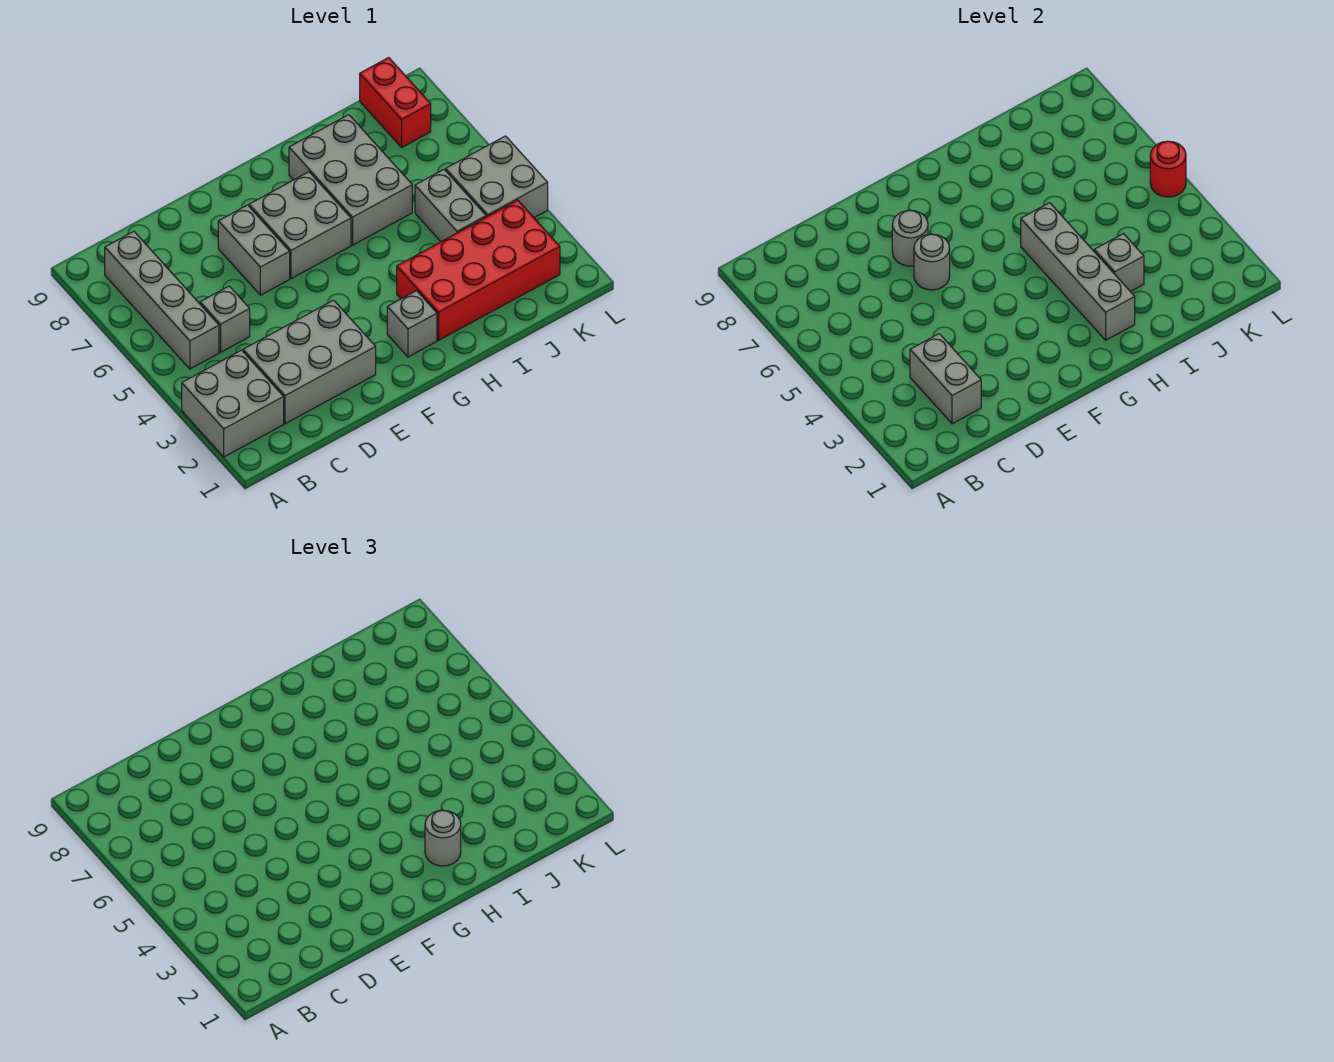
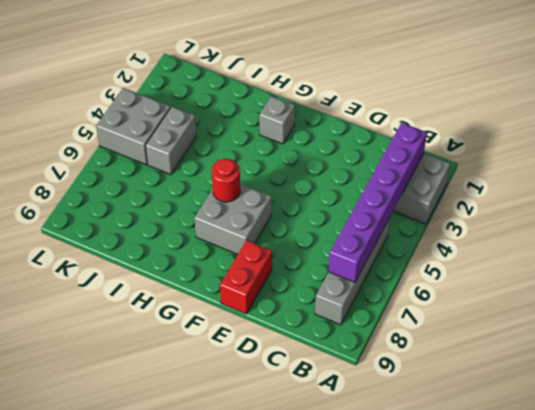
purple 1x6 brick [329,123,427,282] -> none
red 1x2 brick [220,240,272,314] -> red 1x2 brick moved to [360,58,431,147]
red 1x1 round brick [212,159,240,202] -> red 1x1 round brick moved to [1150,141,1186,197]
none -> grey 2x3 brick [243,300,376,424]
none -> grey 1x1 brick [200,286,250,352]
none -> grey 1x2 brick [218,205,290,295]

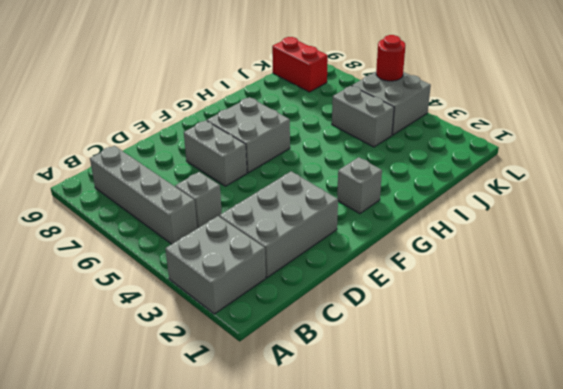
none -> red 2x4 brick [397,200,560,340]
none -> grey 2x3 brick [289,115,412,245]
none -> grey 1x2 brick [910,334,981,424]

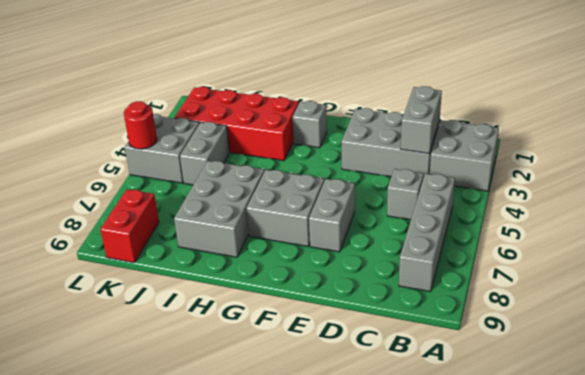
none -> grey 1x1 round brick [914,234,950,290]
none -> grey 1x1 round brick [892,210,928,266]
none -> grey 1x4 brick [1021,203,1135,340]

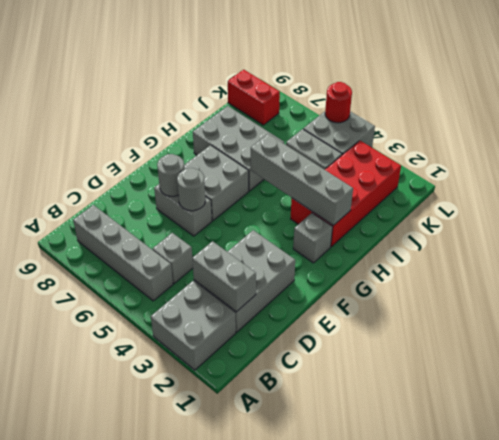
none -> grey 1x1 brick [1094,234,1144,292]
none -> grey 1x1 round brick [425,810,461,866]

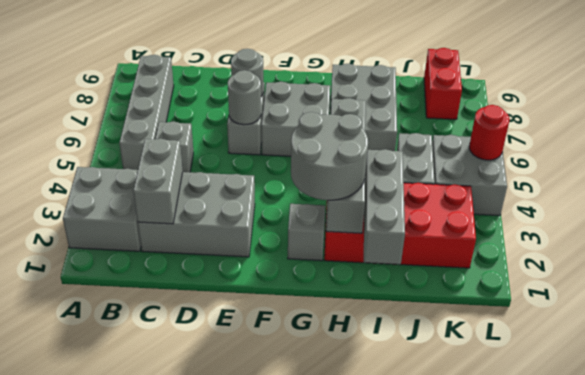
grey 2x2 round brick [291,112,368,201] -> grey 1x1 round brick [425,810,461,866]
grey 1x3 brick [364,149,405,264] -> grey 1x1 brick [1094,234,1144,292]

